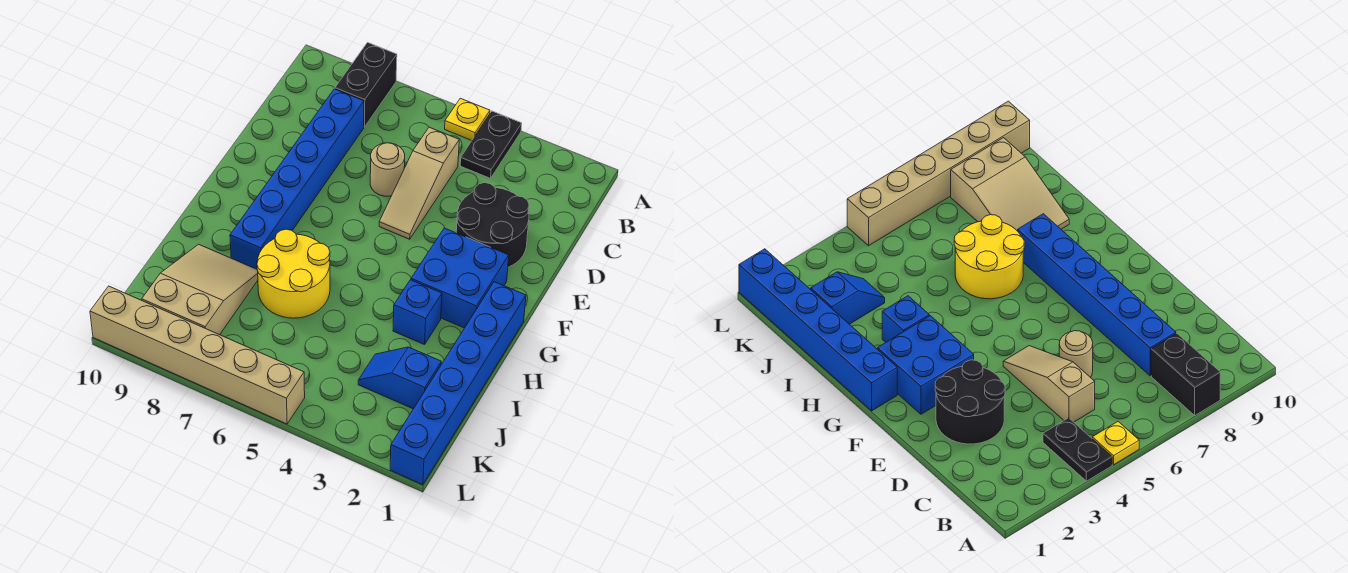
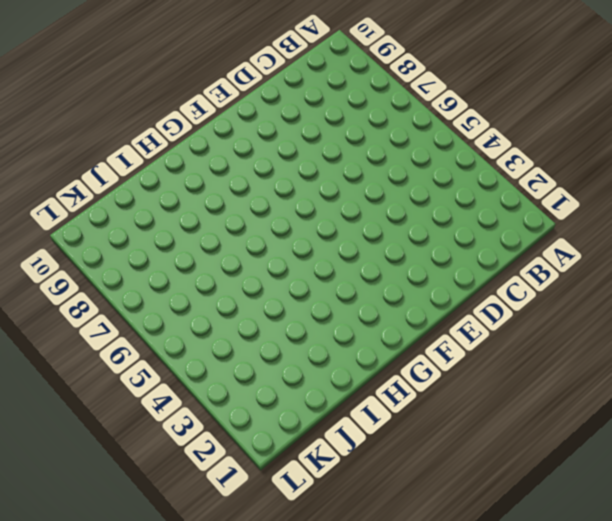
none -> black 1x2 plate [460,111,522,178]
none -> yellow 1x1 plate [445,98,490,140]
none -> black 1x2 brick [335,42,397,127]

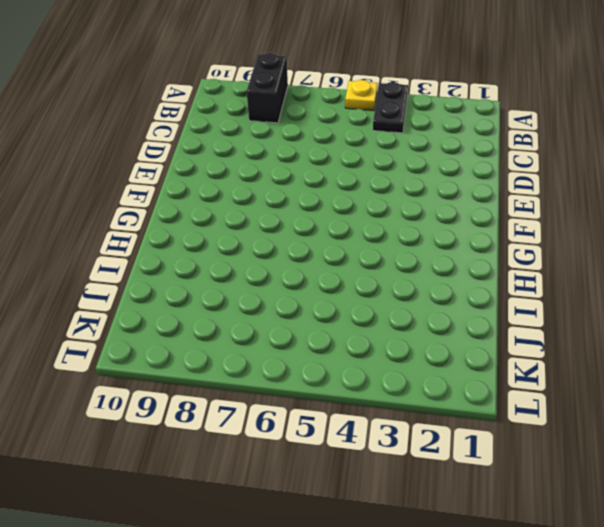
none -> tan 1x3 slope [379,127,459,239]
none -> blue 1x6 brick [230,89,364,269]
none -> black 2x2 round brick [456,183,529,267]

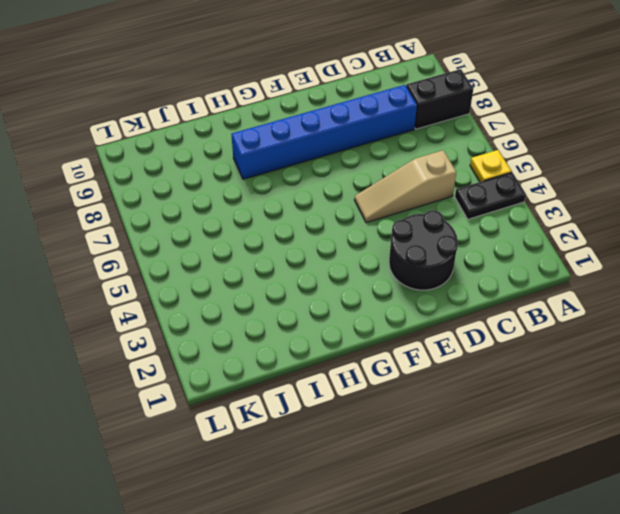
none -> tan 1x1 round brick [370,143,405,196]
none -> blue 2x2 brick [411,228,509,328]
none -> blue 1x6 brick [390,282,526,485]

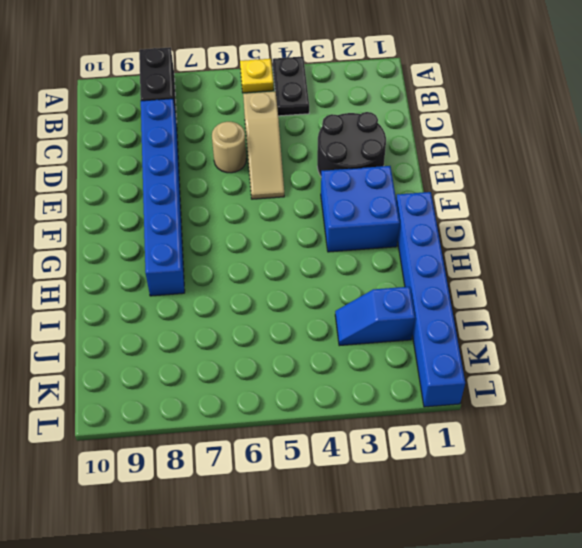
none -> blue 1x1 brick [393,280,442,345]
none -> yellow 2x2 round brick [257,229,330,318]
none -> tan 2x3 slope [142,244,258,335]

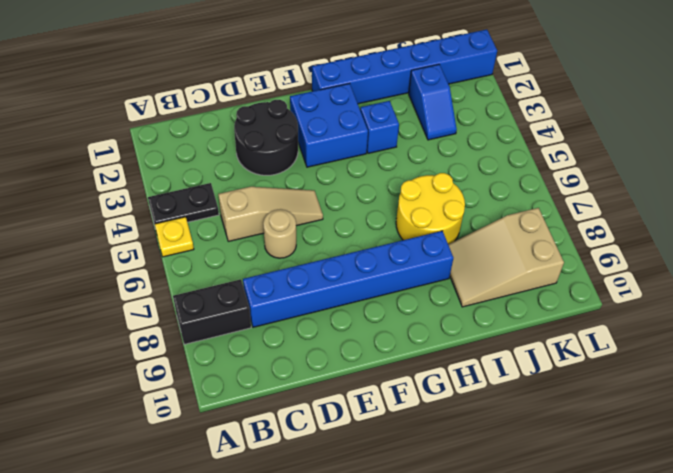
none -> tan 1x6 brick [90,286,305,424]

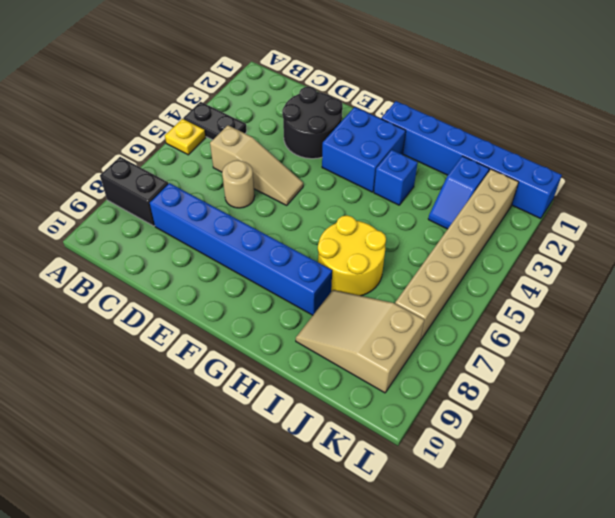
tan 1x6 brick [395,169,518,340] -> tan 1x6 brick moved to [90,286,305,424]

